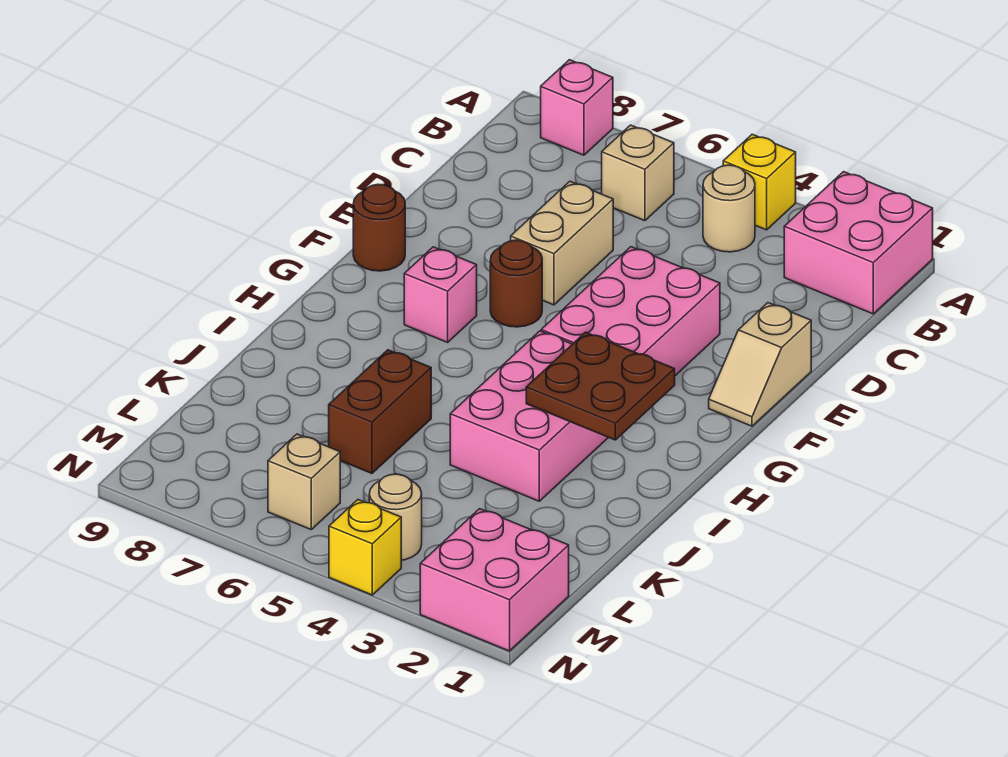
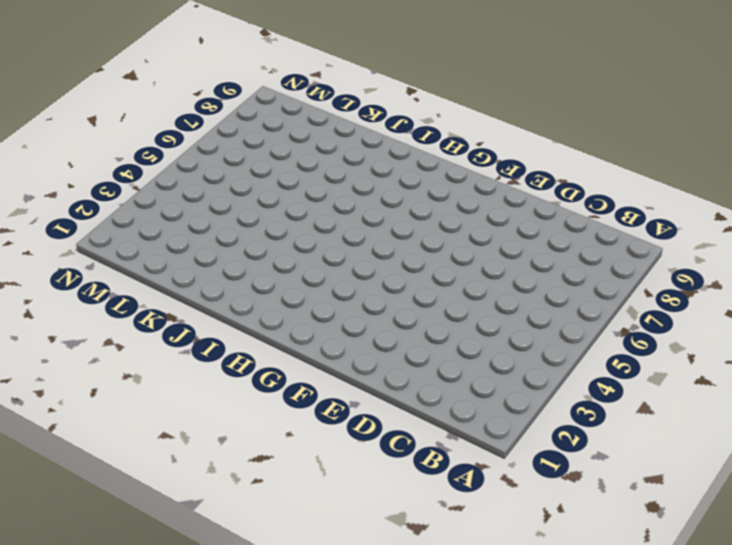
none -> pink 2x2 brick [784,172,933,314]
none -> yellow 1x1 brick [723,134,796,230]
none -> pink 1x1 brick [541,60,613,155]

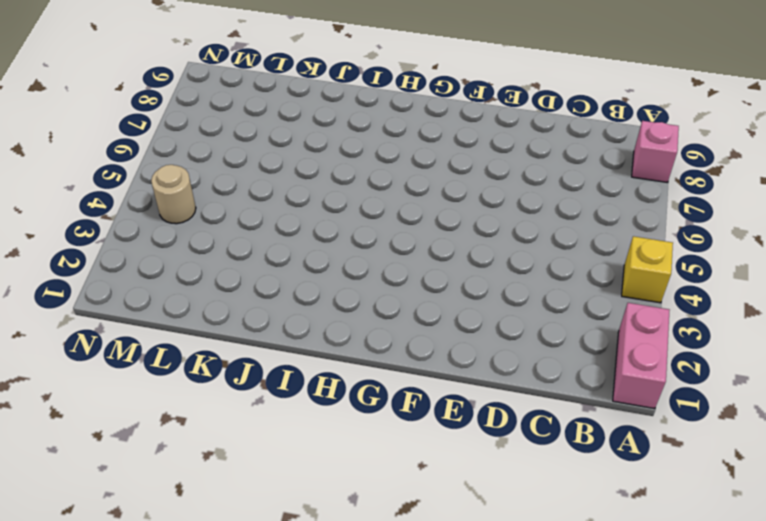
pink 1x2 brick [613,303,670,409] -> pink 2x2 brick [784,172,933,314]
none -> tan 1x1 round brick [703,165,755,252]
none -> tan 1x1 brick [602,125,674,221]
none -> tan 1x2 brick [511,181,613,305]

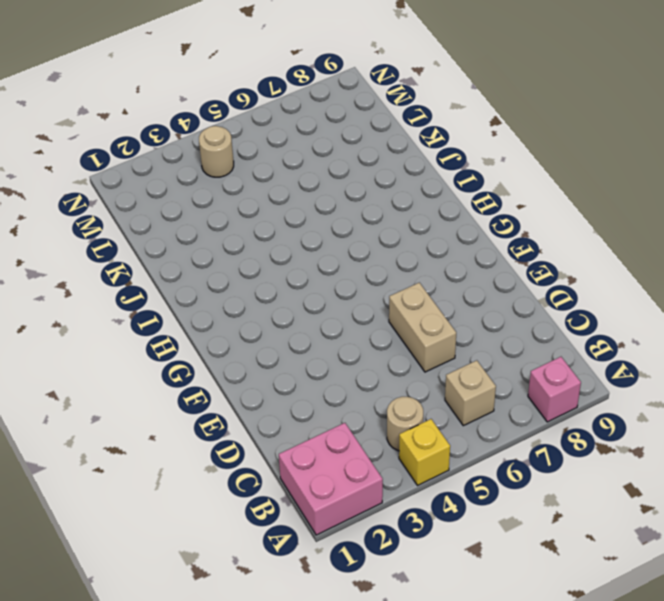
none -> tan 1x2 slope [709,303,811,426]
none -> pink 2x3 brick [541,247,720,376]
none -> brown 1x1 round brick [490,240,542,327]

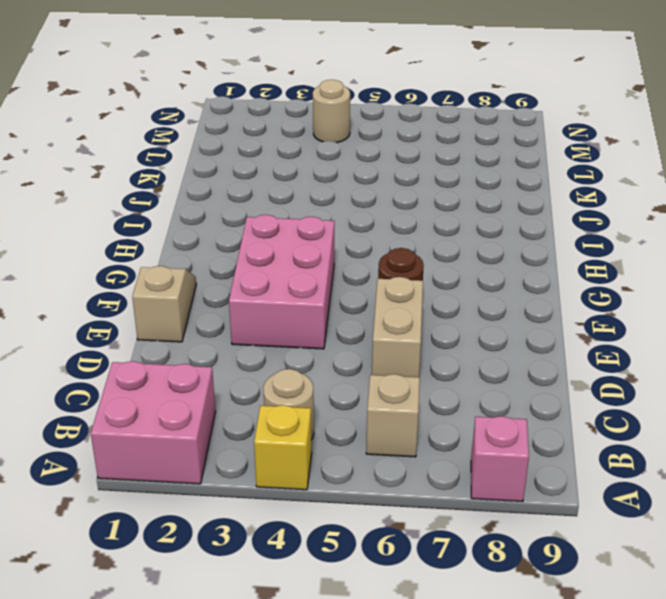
none -> brown 1x1 round brick [353,184,405,271]
none -> pink 1x1 brick [404,247,477,342]
none -> pink 2x3 brick [450,331,609,501]

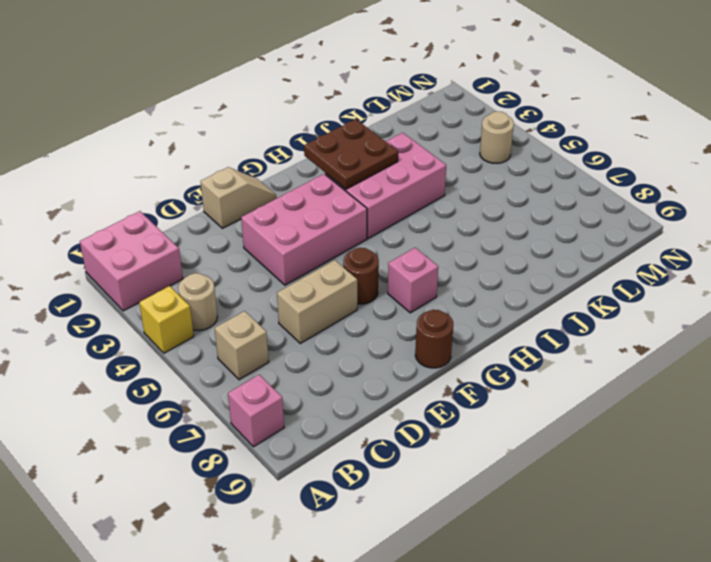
none -> brown 1x2 brick [329,350,431,473]
none -> pink 2x2 brick [420,509,569,651]
none -> tan 1x1 brick [268,434,340,529]

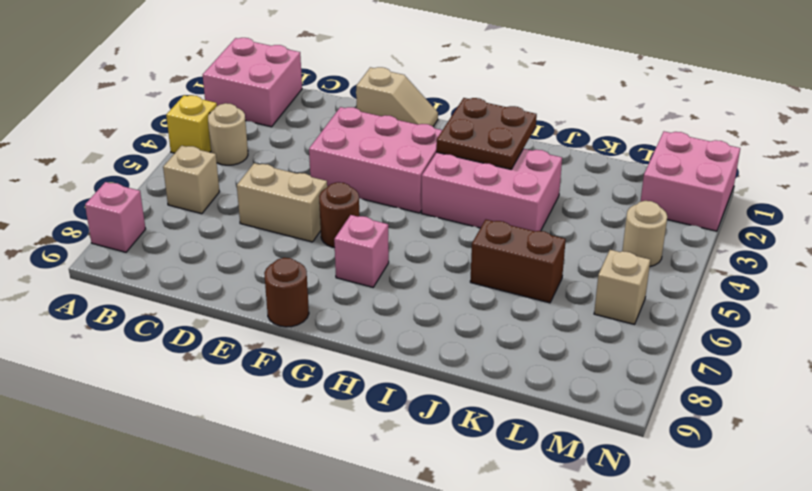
none -> yellow 1x1 brick [329,500,401,595]

